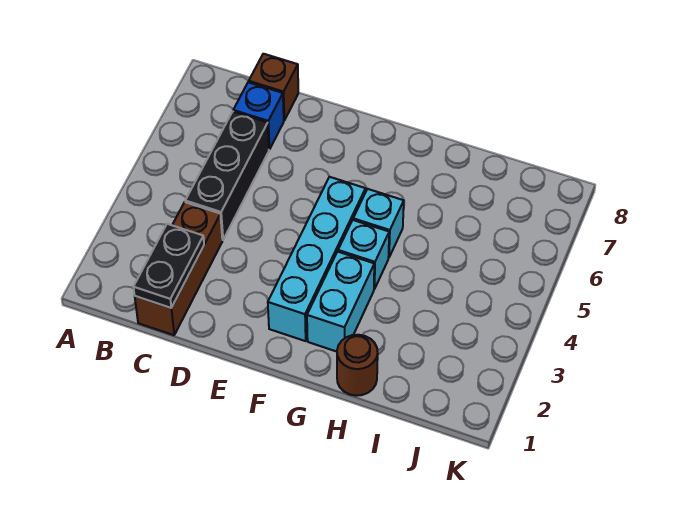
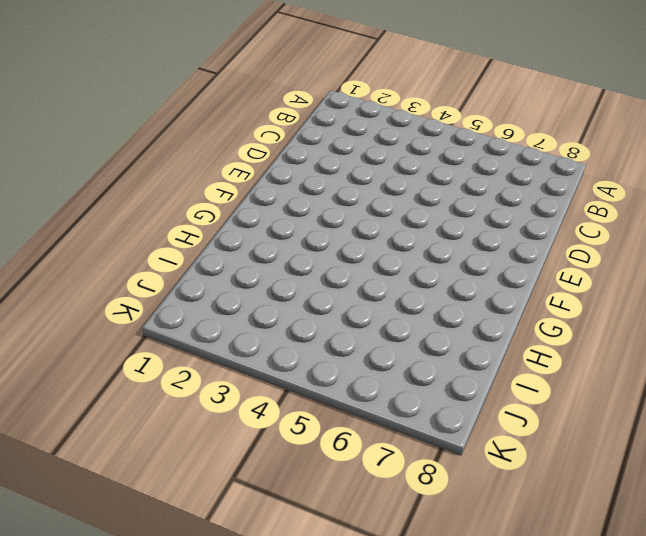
none -> brown 1x3 brick [135,202,222,335]
none -> black 1x3 brick [185,112,269,240]

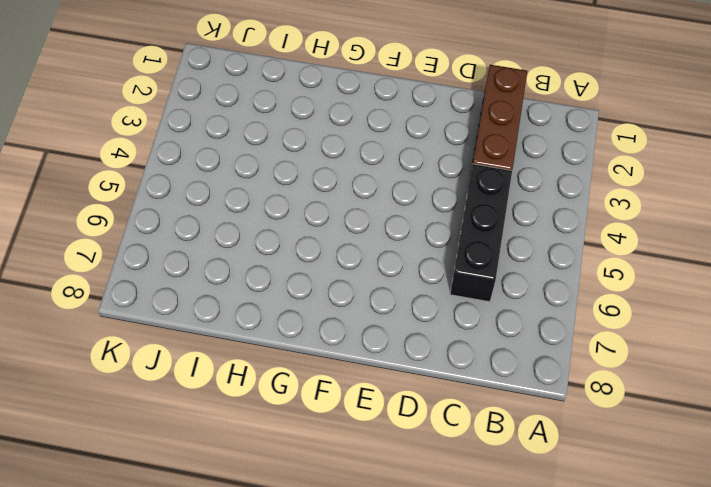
none -> blue 1x1 brick [233,82,284,150]
none -> brown 1x1 brick [249,54,298,120]

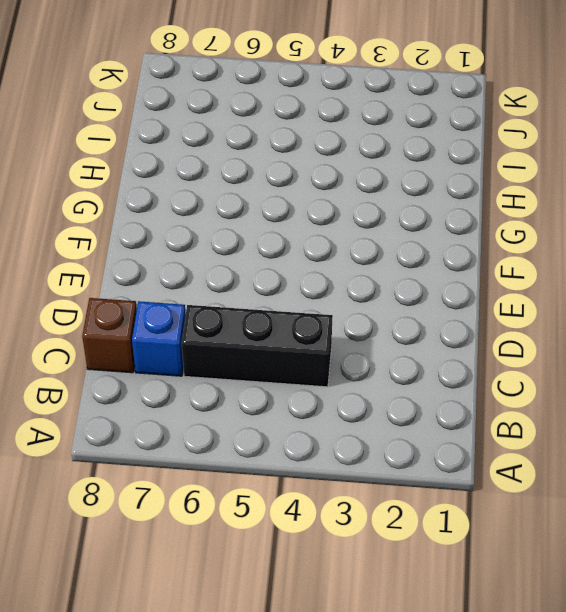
none -> brown 1x3 brick [135,202,222,335]
none -> cyan 1x4 brick [268,177,366,341]

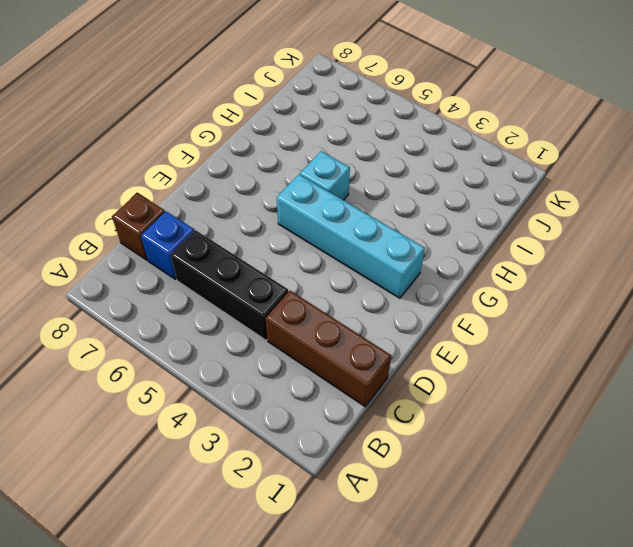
none -> cyan 1x2 brick [307,252,374,352]
none -> cyan 1x1 brick [338,220,389,289]

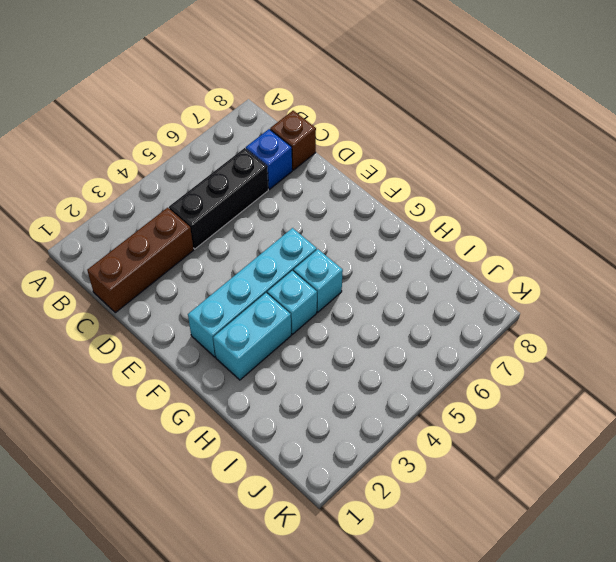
none -> brown 1x1 round brick [337,335,378,396]
none -> black 1x2 plate [134,224,204,308]

